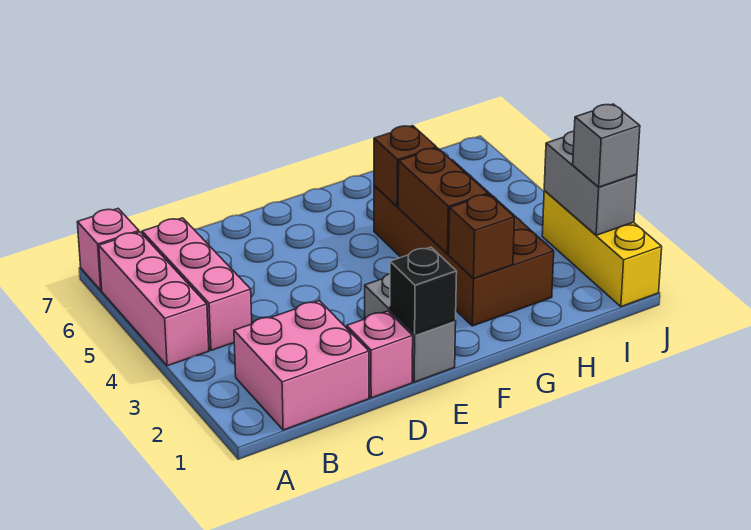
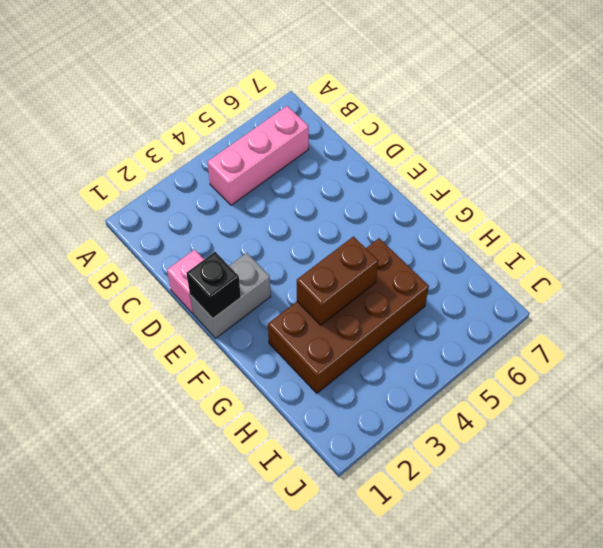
none -> pink 1x3 brick [99,232,209,366]
none -> pink 1x1 brick [77,209,139,290]
none -> pink 2x2 brick [234,301,369,430]

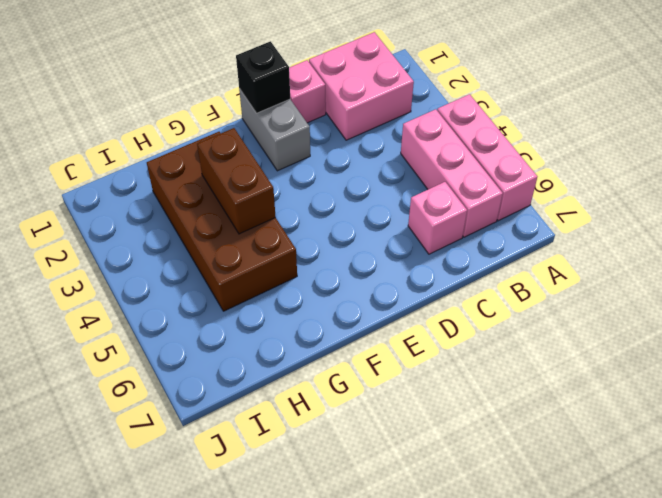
pink 1x1 brick [408,182,467,254] -> pink 1x1 brick moved to [77,209,139,290]
none -> yellow 1x3 brick [542,191,662,307]
none -> brown 1x1 brick [449,194,514,279]
none -> brown 1x1 brick [374,126,436,207]

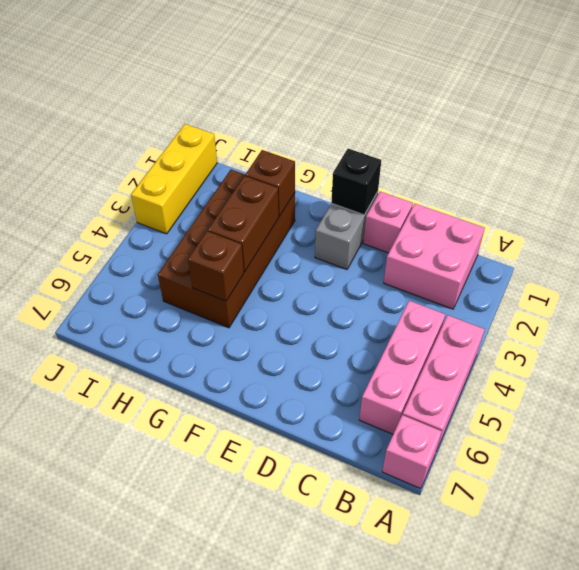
none -> grey 1x2 brick [544,131,637,235]
none -> grey 1x1 brick [573,104,640,187]

